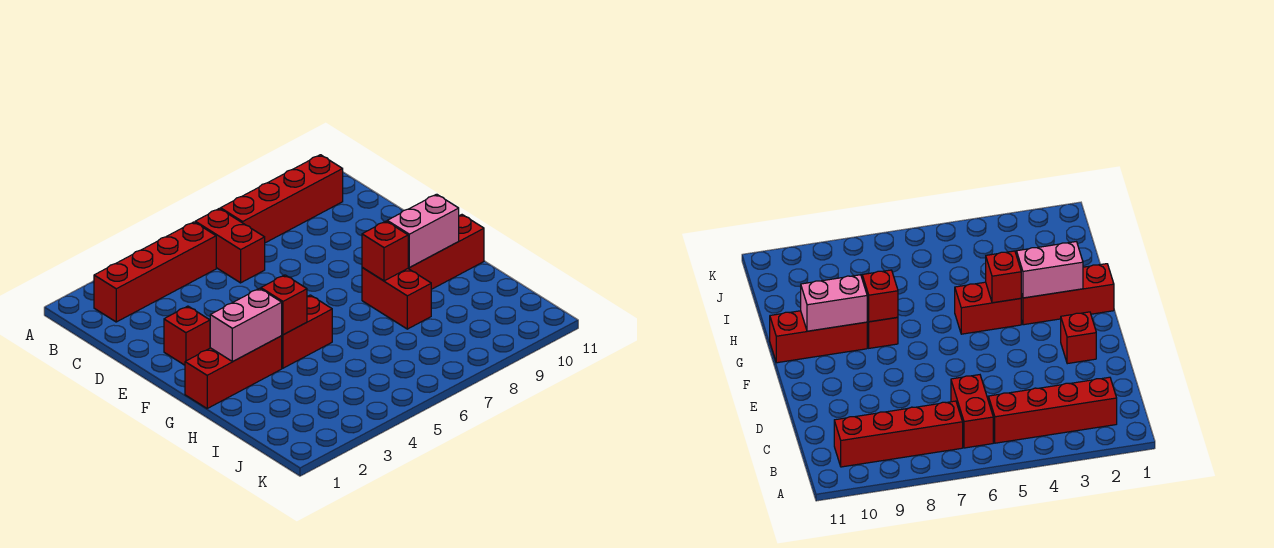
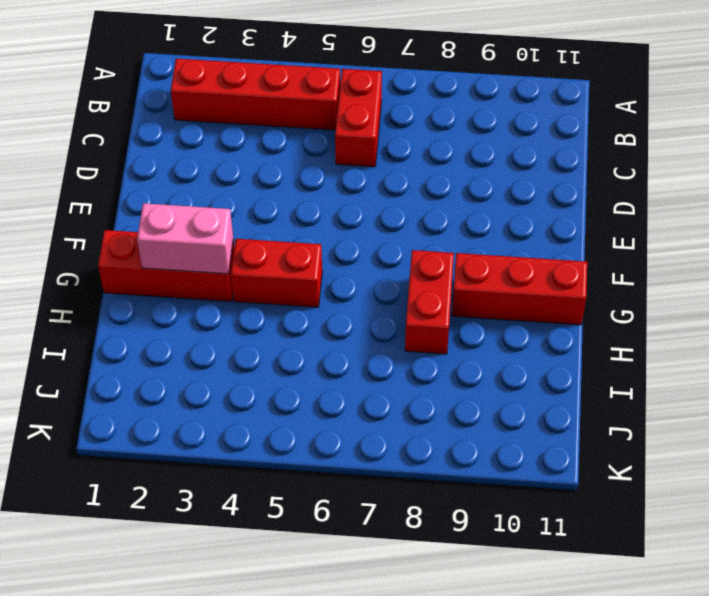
none -> red 1x4 brick [221,155,343,243]
none -> red 1x1 brick [164,306,210,365]
none -> red 1x1 brick [261,275,307,335]

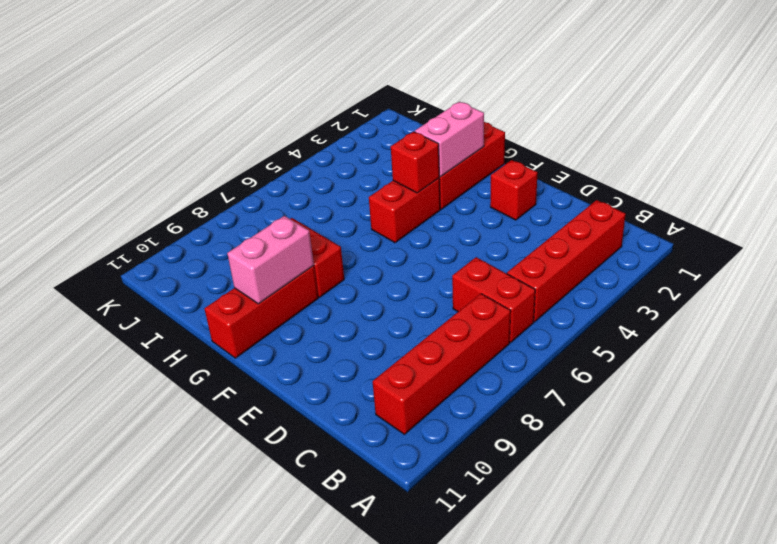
none -> red 1x1 brick [362,221,408,281]

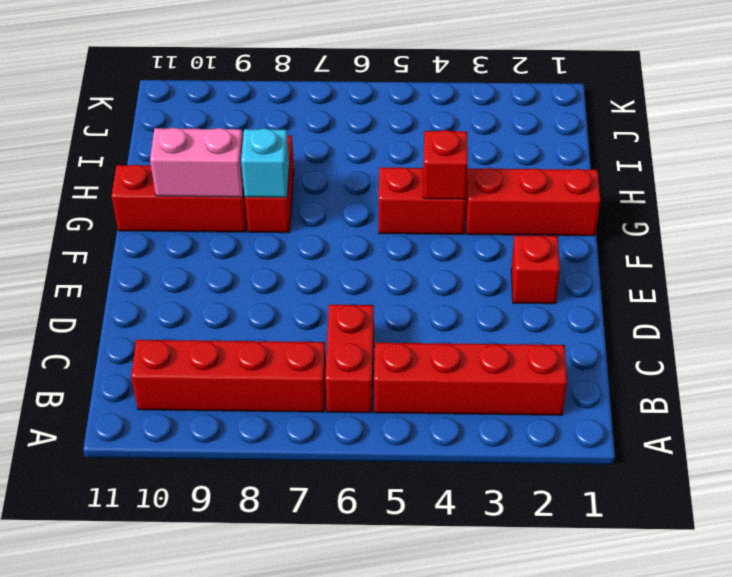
cyan 1x1 brick [241,128,289,197] -> red 1x1 brick [362,221,408,281]
none -> pink 1x2 brick [210,288,282,362]

